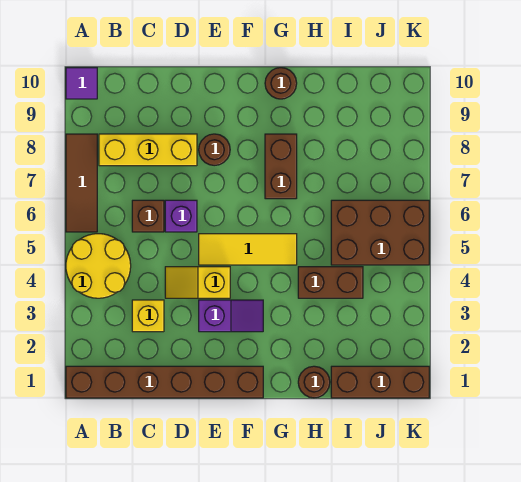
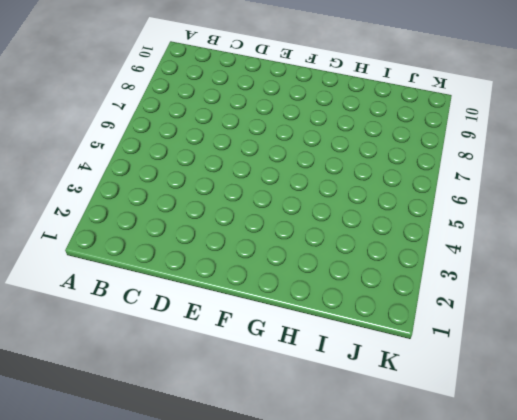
none -> brown 1x6 brick [66,366,263,398]
none -> yellow 2x2 round brick [66,234,131,298]
none -> brown 1x3 tile [66,134,97,232]

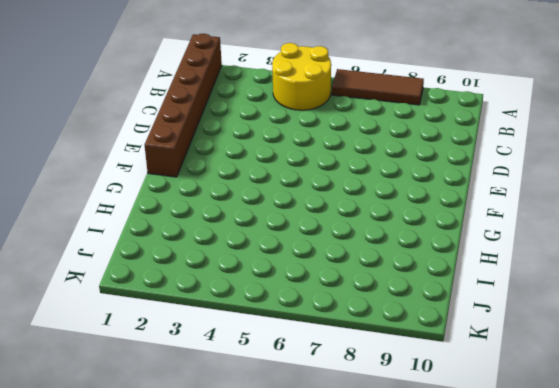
none -> purple 1x1 tile [66,68,97,99]
none -> yellow 1x3 brick [99,134,197,166]
none -> yellow 1x1 brick [132,300,164,332]

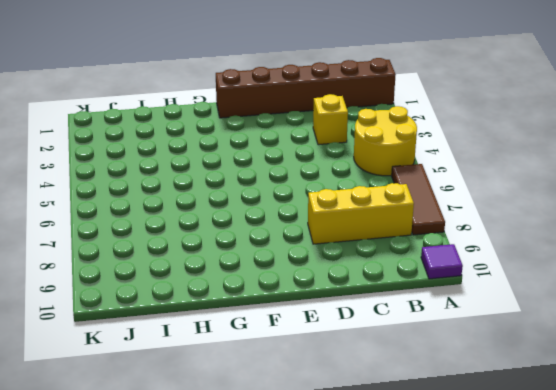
none -> brown 1x1 brick [132,200,164,232]
none -> yellow 1x2 slope [165,267,230,298]
none -> purple 1x1 brick [165,200,197,232]

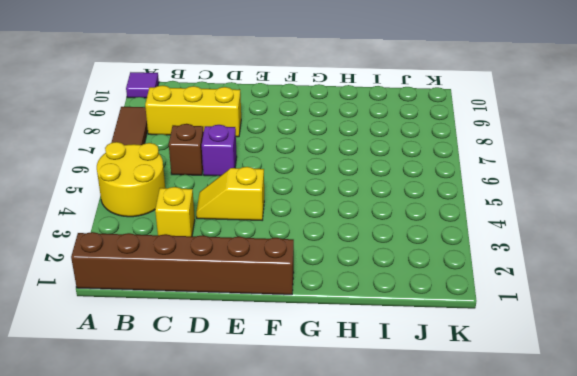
none -> purple 1x2 slope [199,300,263,332]
none -> yellow 1x3 tile [199,234,297,265]
none -> brown 1x1 round brick [199,134,230,166]

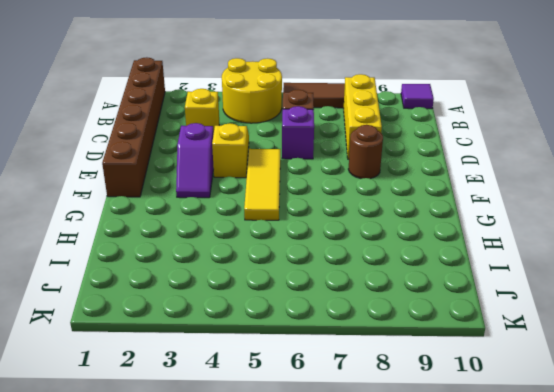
none -> brown 1x2 brick [265,134,297,199]
none -> brown 1x1 round brick [265,68,297,99]
none -> brown 1x1 round brick [298,366,330,398]

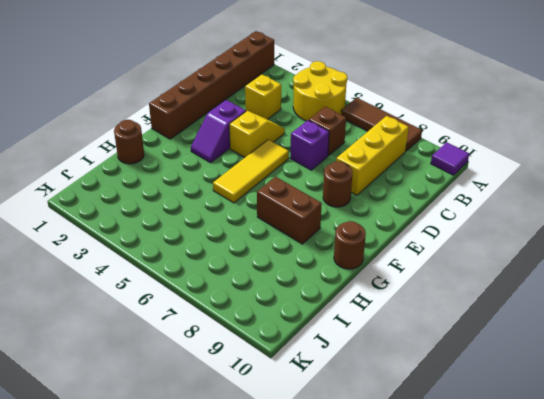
none -> brown 1x2 brick [298,267,363,298]
none -> brown 1x3 brick [331,366,429,398]
none -> brown 2x3 brick [331,200,429,265]

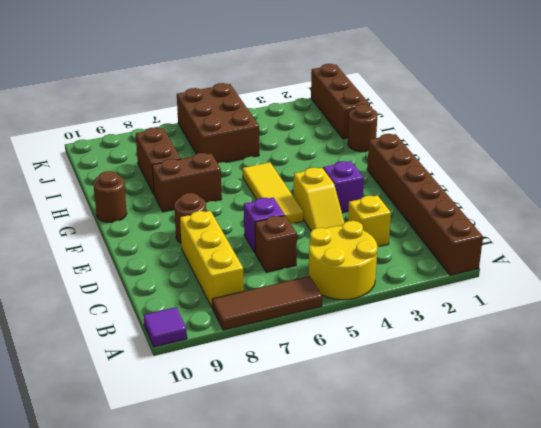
brown 1x2 brick [136,127,181,194] -> brown 1x2 brick moved to [298,267,363,298]

